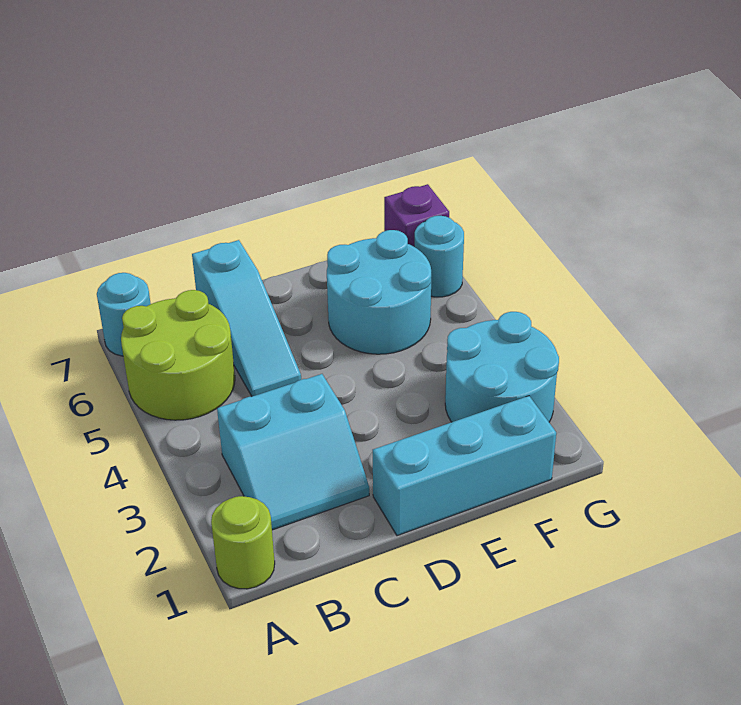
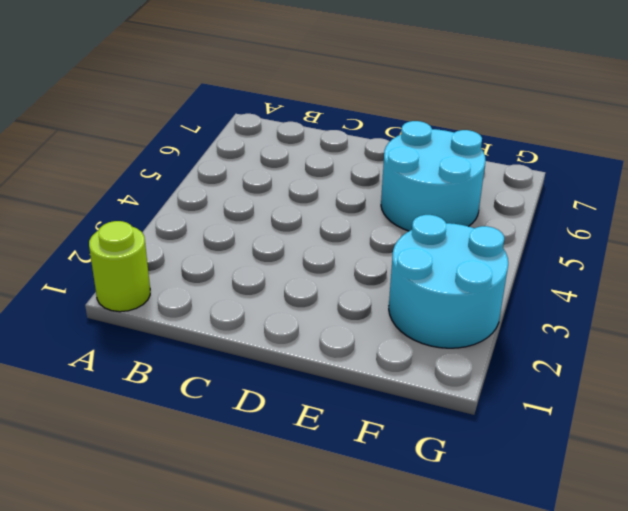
none -> lime 2x2 round brick [121,290,235,420]
none -> cyan 1x1 round brick [97,273,151,356]

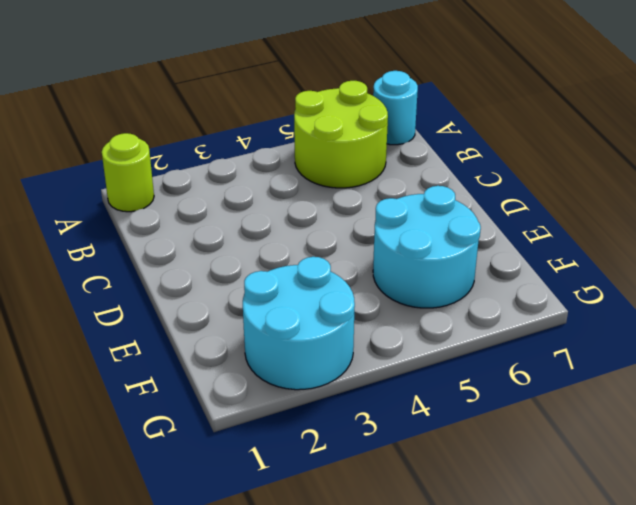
none -> cyan 2x2 slope [217,374,369,530]
none -> cyan 1x3 slope [192,240,301,397]

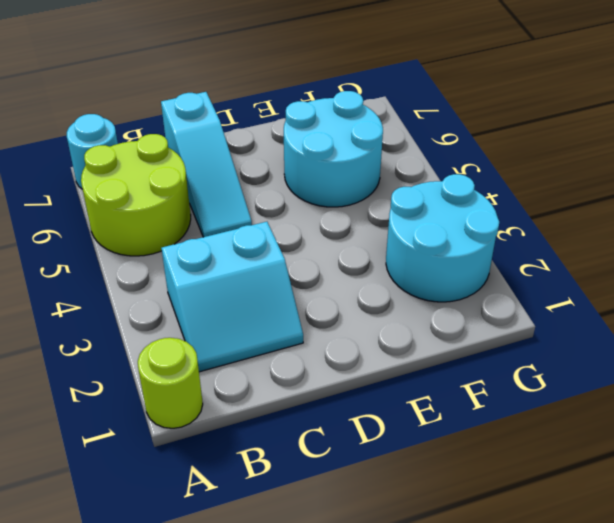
none -> cyan 1x3 brick [373,396,556,536]
none -> cyan 1x1 round brick [415,216,464,297]

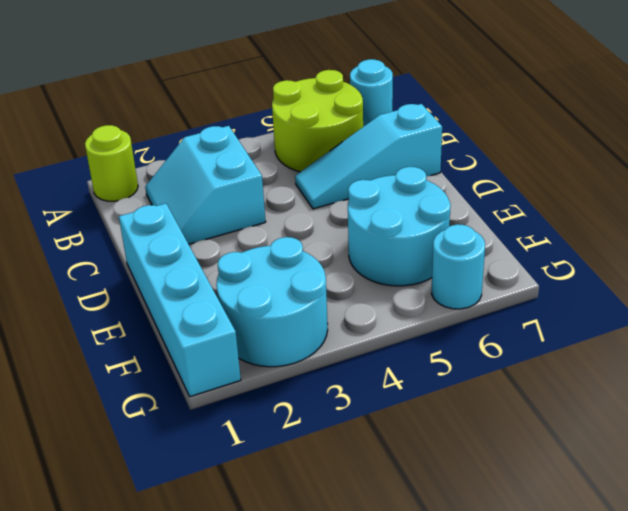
cyan 1x4 brick [119,203,241,397] -> cyan 1x3 brick [373,396,556,536]
none -> purple 1x1 brick [384,184,449,247]

